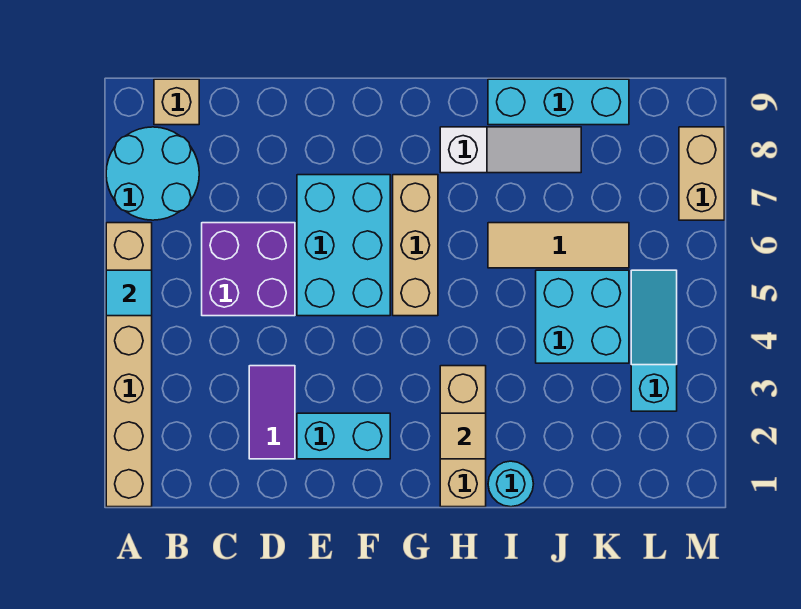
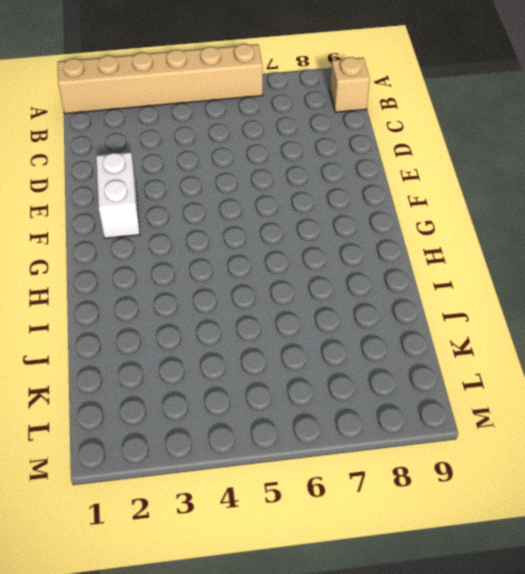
white 1x2 brick [96,152,140,238] -> cyan 1x2 brick [297,413,390,459]
none -> cyan 2x2 round brick [106,127,199,220]
none -> purple 2x2 brick [202,223,295,316]
none -> purple 1x2 tile [249,366,295,459]

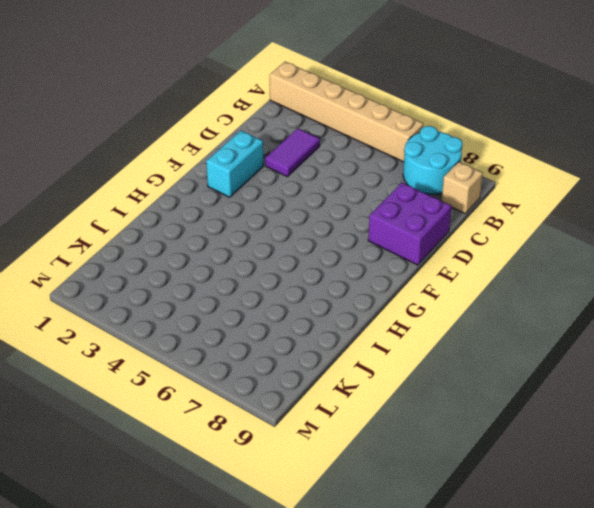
purple 1x2 tile [265,128,320,177] -> purple 1x2 tile turned to [249,366,295,459]
purple 2x2 brick [368,183,451,265] -> purple 2x2 brick moved to [202,223,295,316]
none -> cyan 2x3 brick [297,175,390,316]
none -> tan 1x3 brick [393,175,438,316]
none -> tan 1x3 brick [440,366,486,507]

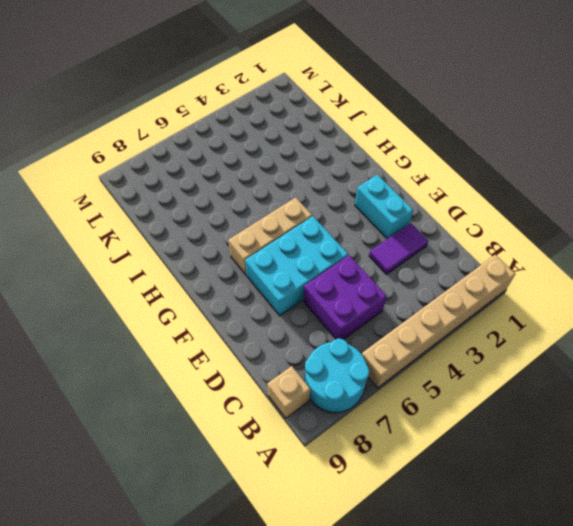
none -> tan 1x3 brick [440,366,486,507]
none -> white 1x3 slope [440,127,581,173]
none -> cyan 1x1 round brick [488,461,533,507]

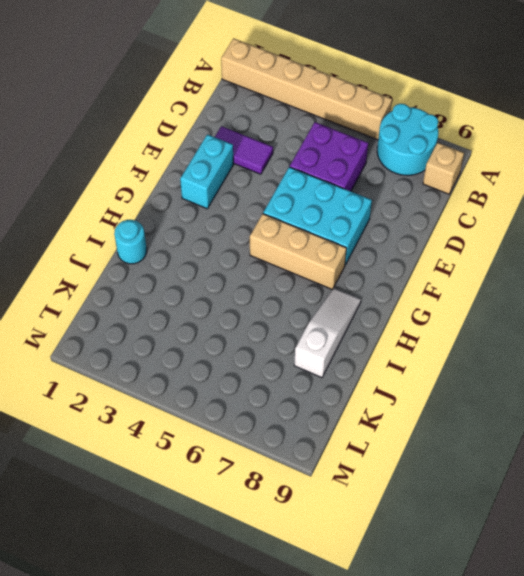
white 1x3 slope [294,288,361,378] -> white 1x3 slope turned to [440,127,581,173]
none -> tan 1x3 brick [440,366,486,507]
none -> tan 1x3 tile [488,223,629,268]
none -> cyan 1x3 brick [488,79,629,125]

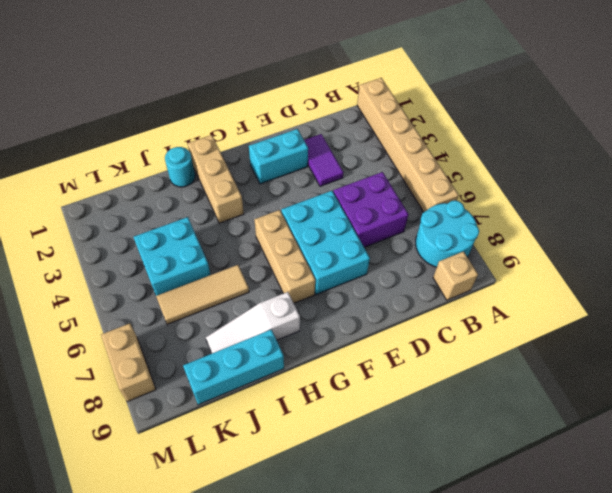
none -> cyan 1x3 slope [631,270,677,411]
none -> cyan 1x1 tile [106,270,152,316]
none -> tan 1x1 tile [440,413,486,459]

